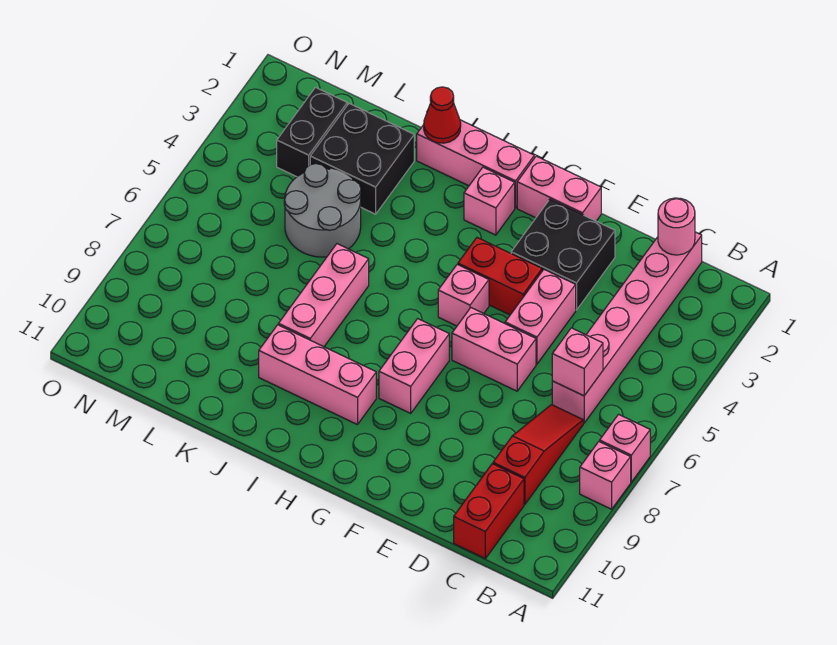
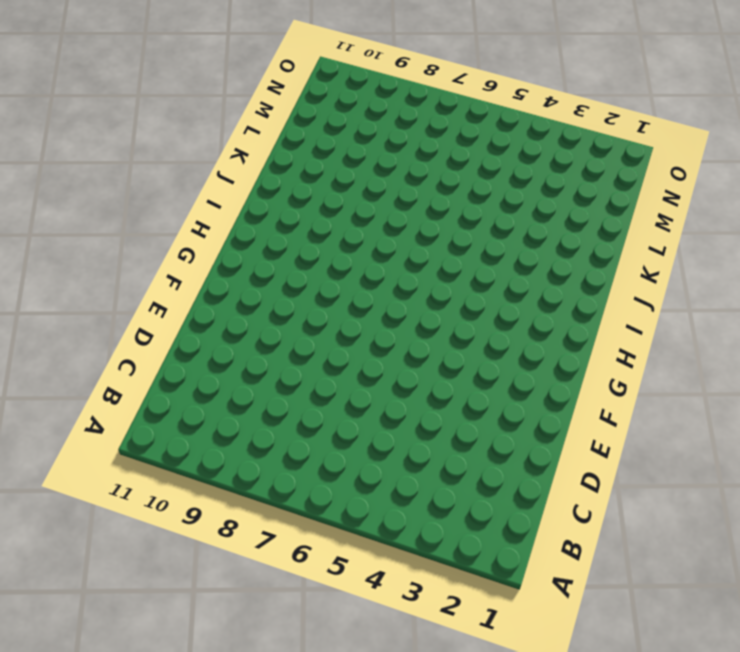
none -> pink 1x1 brick [600,414,650,482]
none -> pink 1x1 brick [580,442,631,509]
none -> pink 1x6 brick [552,232,702,423]

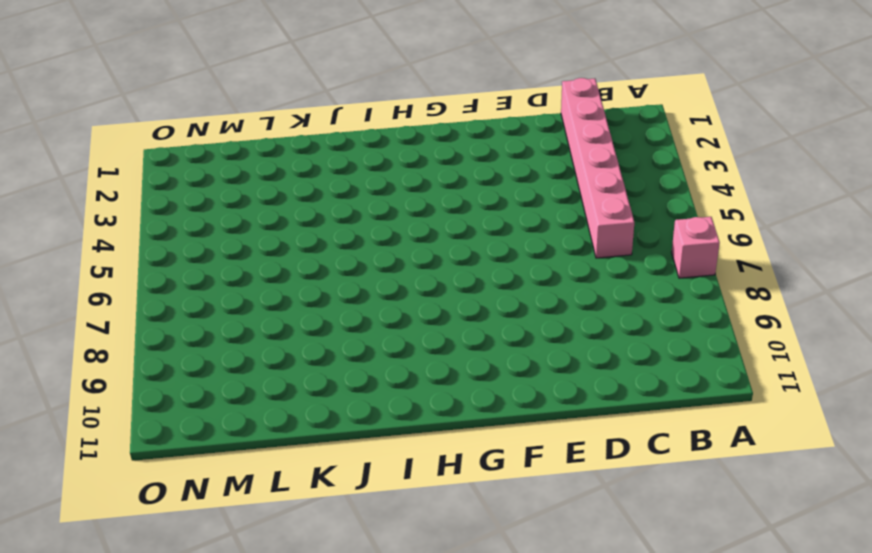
none -> pink 1x1 brick [580,442,631,509]
none -> red 1x3 slope [493,405,583,504]
none -> red 1x2 brick [454,464,524,558]

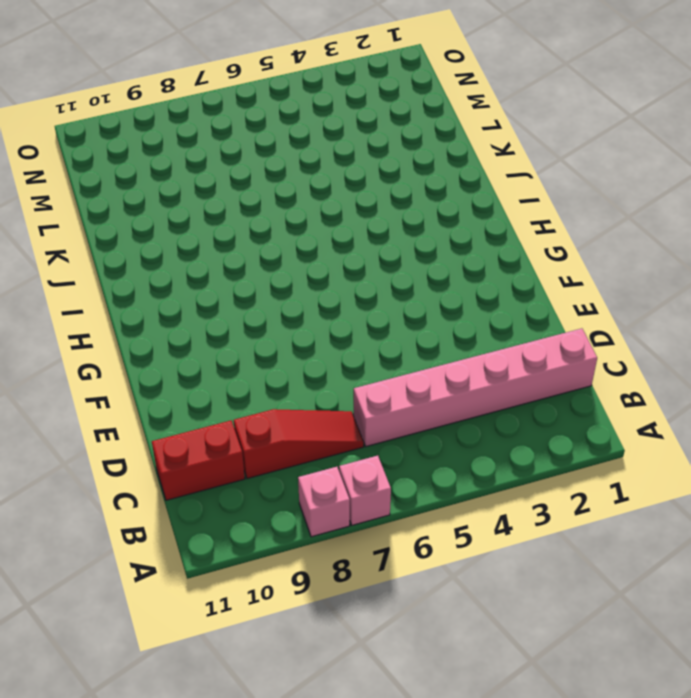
none -> black 2x2 brick [511,199,615,310]
none -> pink 1x2 brick [505,270,576,364]
none -> pink 1x2 brick [452,308,536,391]

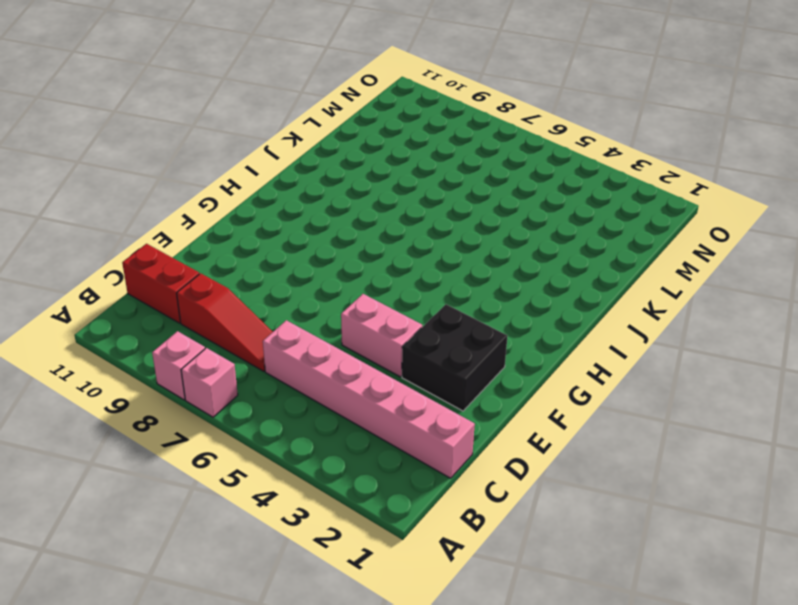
none -> pink 1x2 brick [452,308,536,391]
none -> pink 1x2 brick [517,156,601,221]
none -> red 1x2 brick [458,238,542,315]

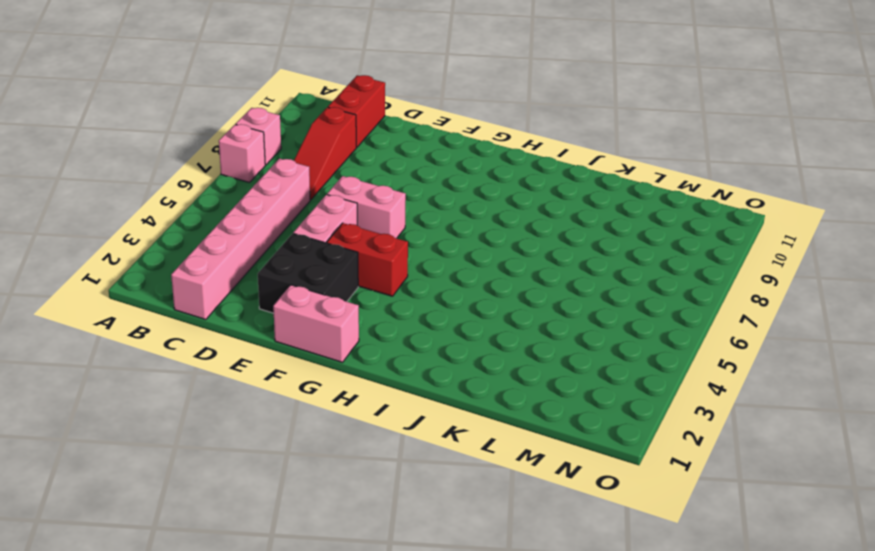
none -> pink 1x1 brick [438,265,489,326]
none -> pink 1x2 brick [379,319,449,413]
none -> pink 1x3 brick [417,120,534,208]

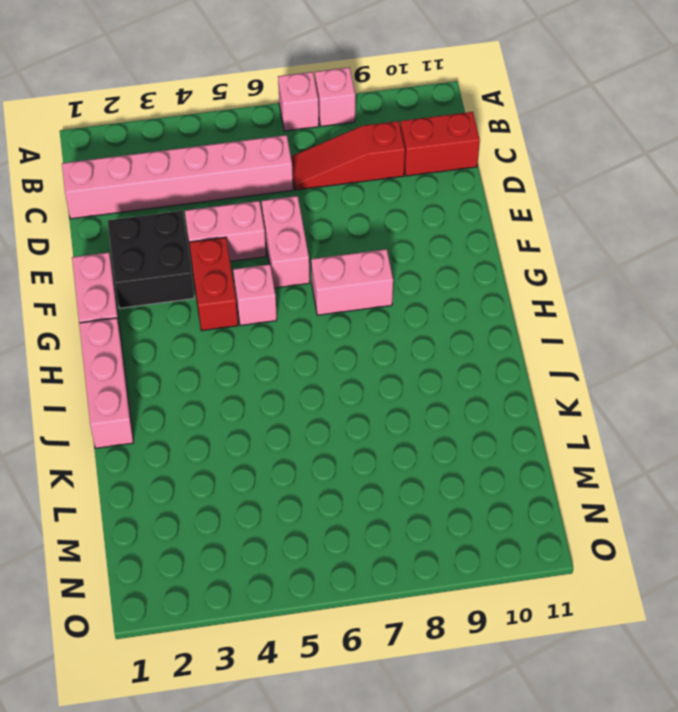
none -> pink 1x1 brick [464,167,515,235]
none -> pink 1x3 brick [259,325,376,425]
none -> pink 1x3 brick [278,244,369,347]

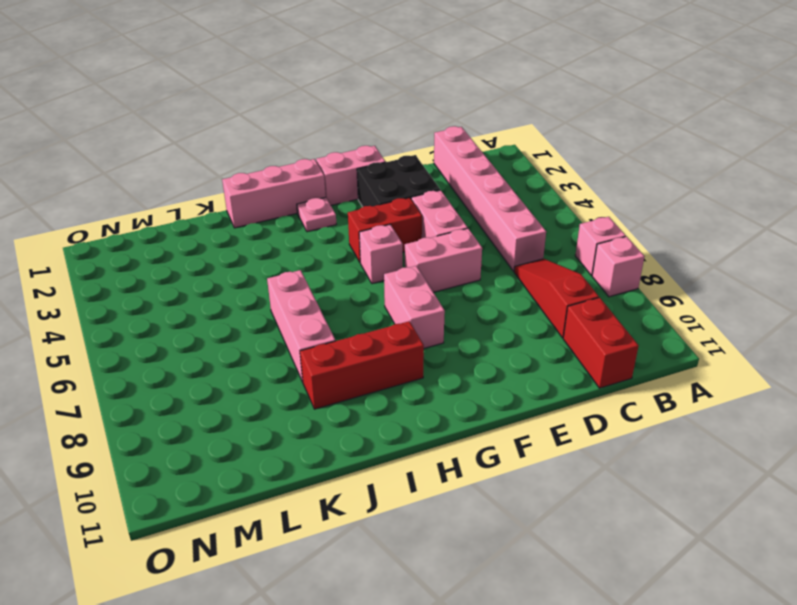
pink 1x1 plate [297,197,336,232] -> pink 1x1 brick [464,167,515,235]
red 1x3 brick [300,321,424,409] -> pink 1x3 brick [259,325,376,425]
none -> black 2x2 brick [310,104,414,214]
none -> grey 2x2 round brick [284,164,361,257]
none -> black 1x2 brick [277,87,347,177]

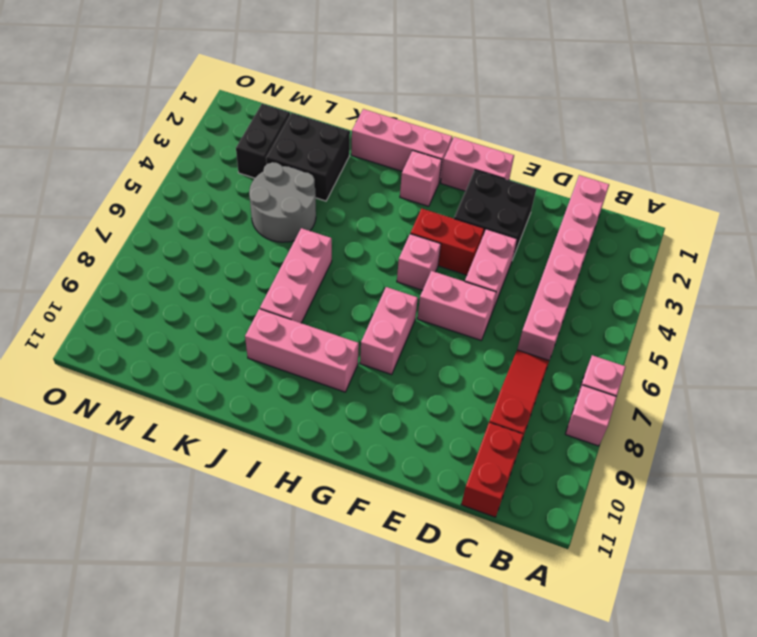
none -> pink 1x1 round brick [658,198,695,255]
none -> pink 1x1 brick [552,328,603,396]
none -> red 1x1 cone [424,87,461,143]

